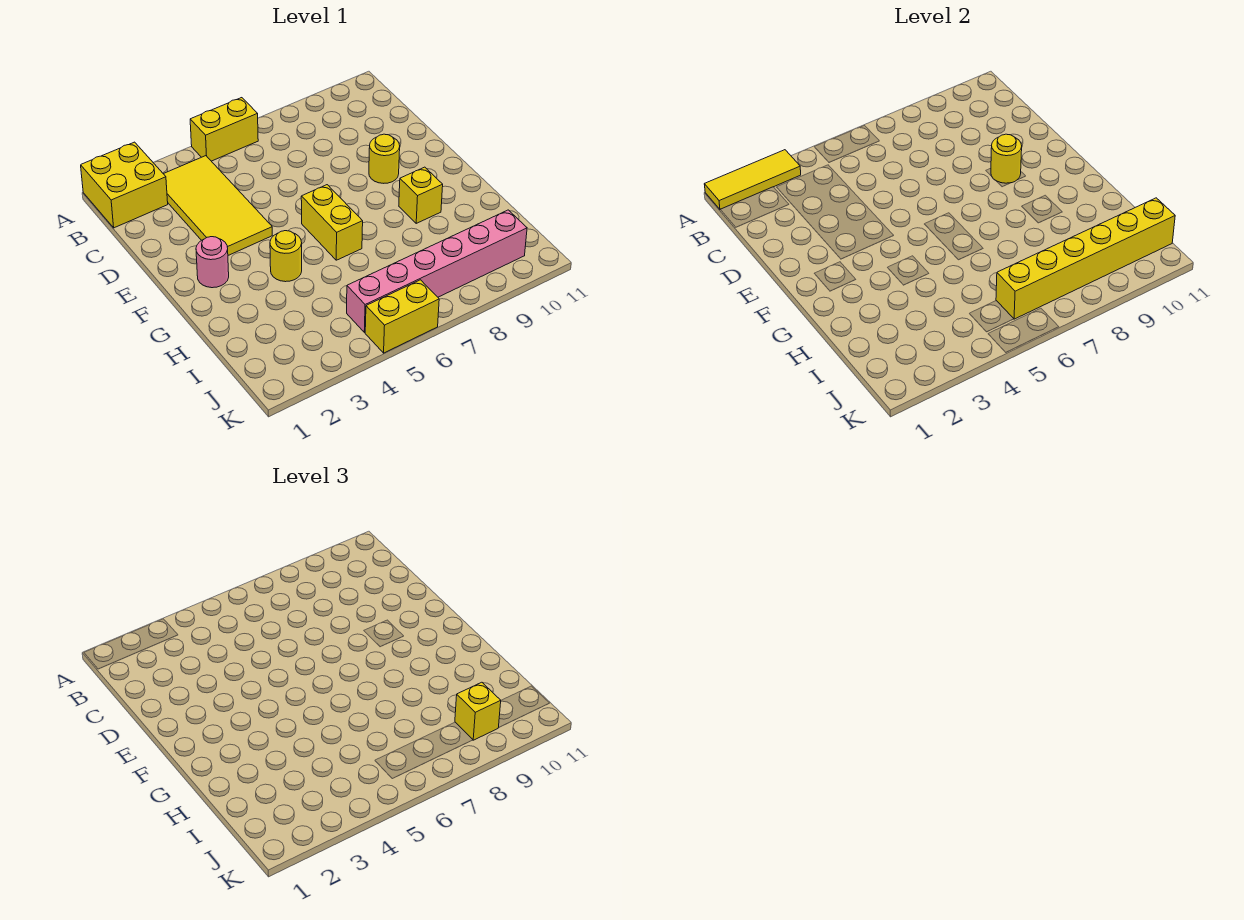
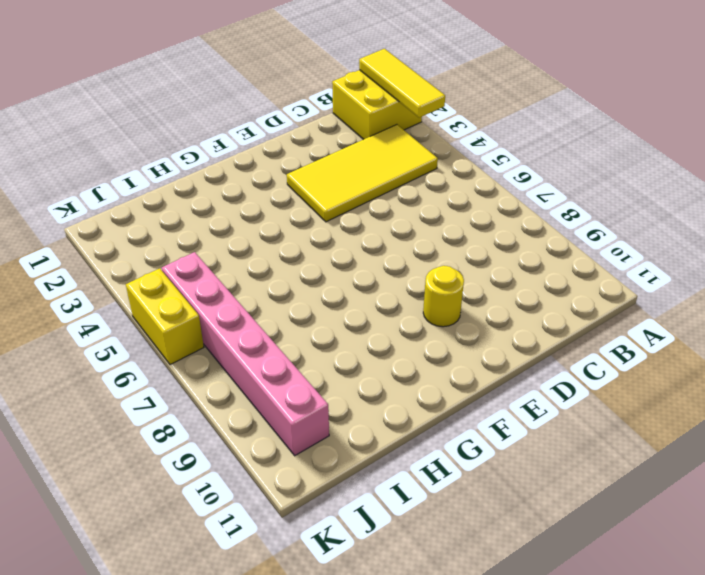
none -> yellow 1x2 brick [190,98,258,161]
none -> pink 1x1 round brick [196,237,229,288]
none -> yellow 1x2 brick [301,185,363,260]

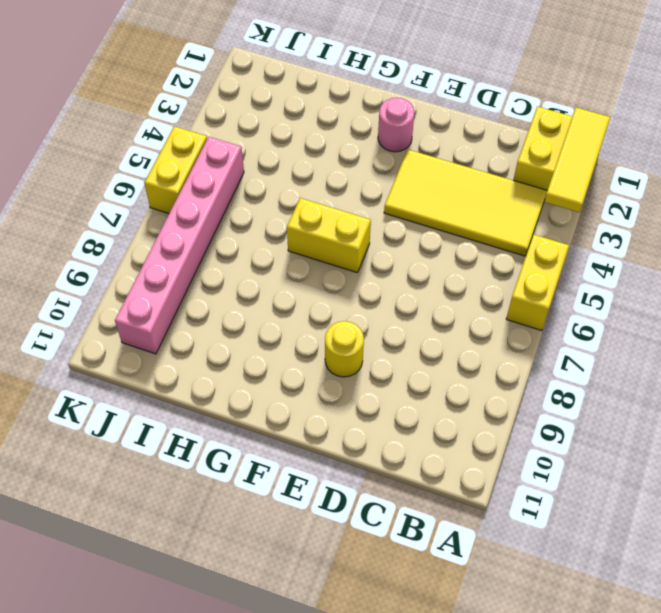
none -> yellow 1x1 round brick [270,231,302,282]
none -> yellow 1x1 brick [399,167,443,223]
none -> yellow 1x1 round brick [991,134,1022,183]

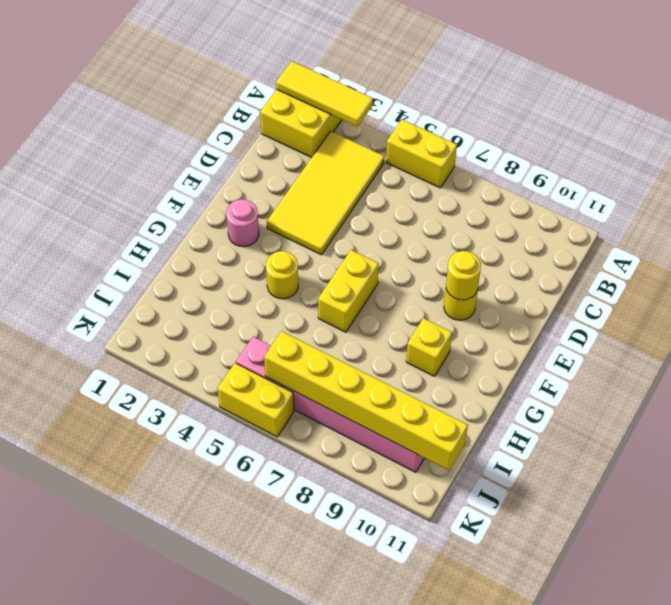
none -> yellow 1x1 brick [455,682,501,740]

